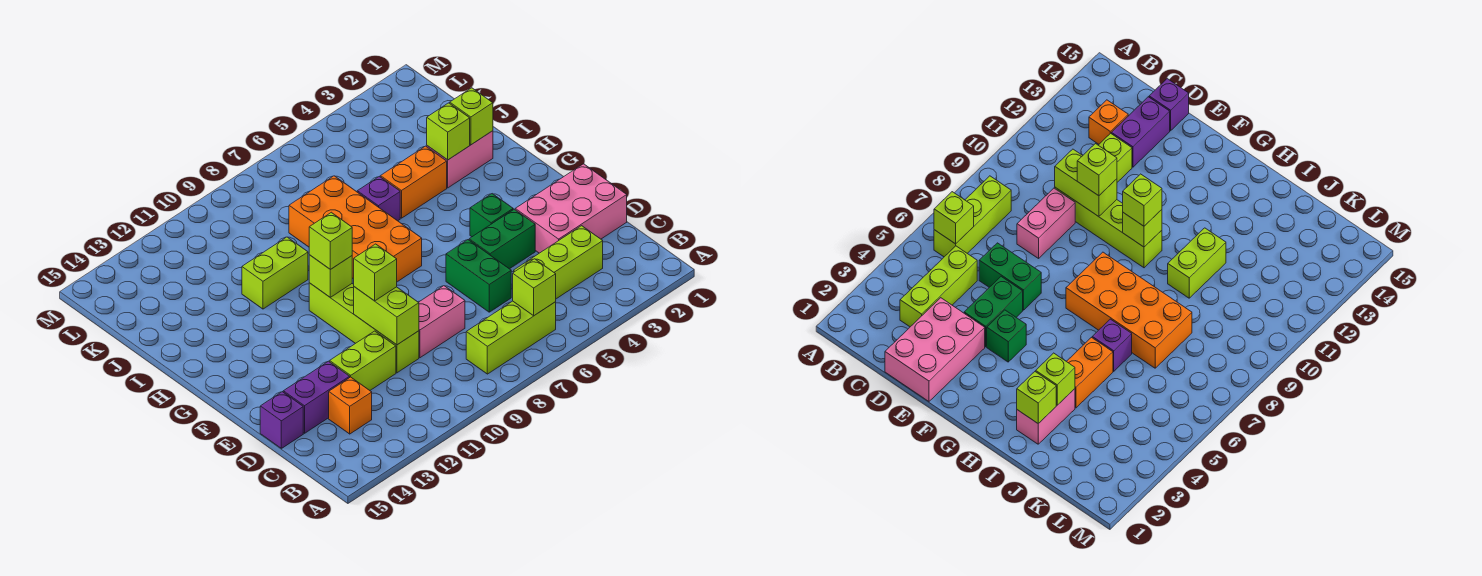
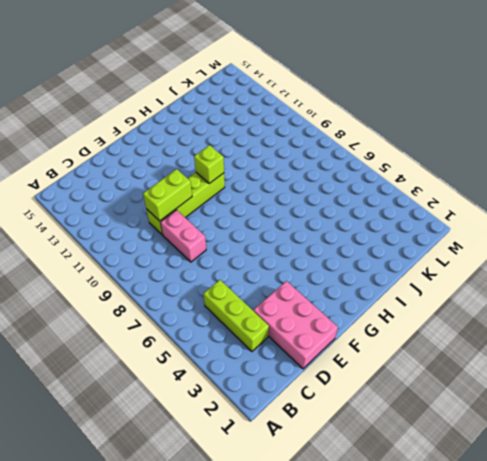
none -> lime 1x3 brick [466,301,556,374]
none -> orange 1x1 brick [329,377,372,434]
none -> green 1x2 brick [446,240,511,312]

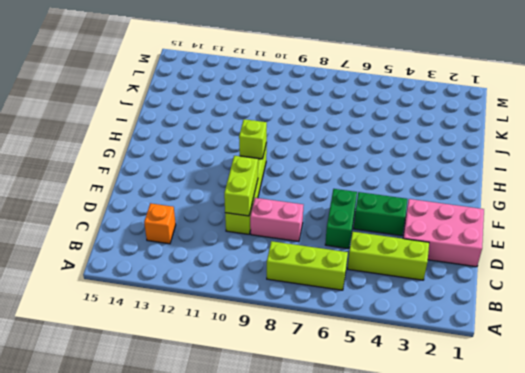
none -> lime 1x2 brick [330,331,396,390]
none -> purple 1x2 brick [283,361,350,433]
none -> purple 1x1 brick [260,392,303,448]

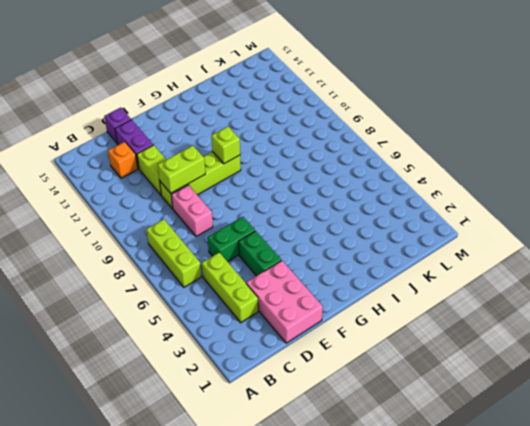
none -> green 1x1 brick [470,194,513,237]
none -> orange 2x4 brick [289,176,422,282]
none -> pink 1x2 brick [427,131,493,188]

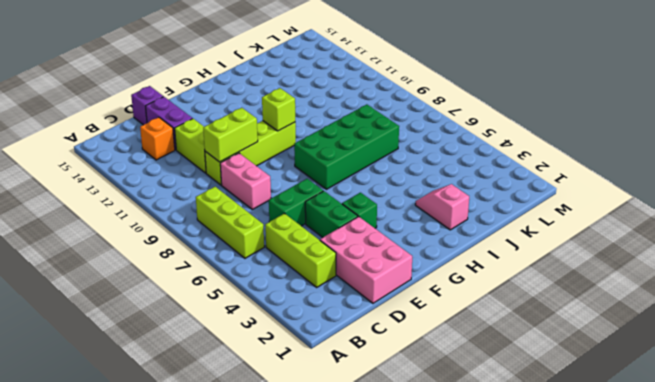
green 2x4 brick [294,104,399,189] -> orange 2x4 brick [289,176,422,282]
pink 1x2 slope [415,184,469,230] -> pink 1x2 brick [427,131,493,188]
none -> orange 1x2 brick [381,146,447,218]
none -> purple 1x1 brick [357,176,400,221]
none -> lime 1x2 brick [242,237,308,309]

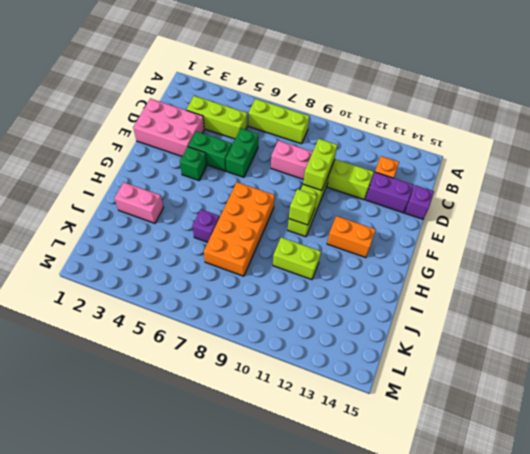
orange 1x2 brick [327,216,376,258] -> orange 1x2 brick moved to [381,146,447,218]
none -> lime 1x1 brick [513,259,556,316]
none -> lime 1x1 brick [450,88,493,145]
none -> lime 1x1 brick [427,103,470,160]

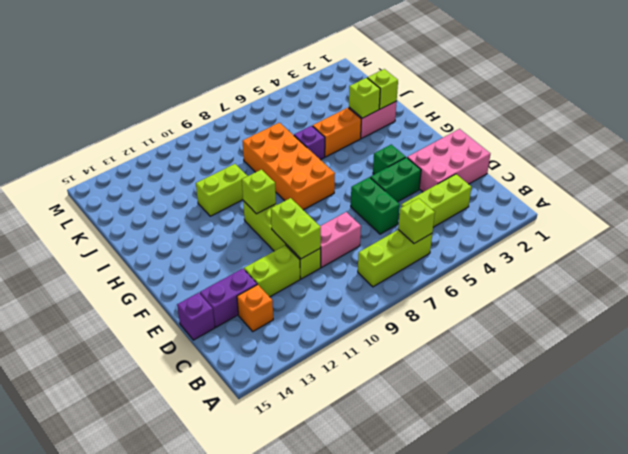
none -> lime 1x1 brick [354,244,397,301]
none -> lime 1x1 brick [309,212,352,270]

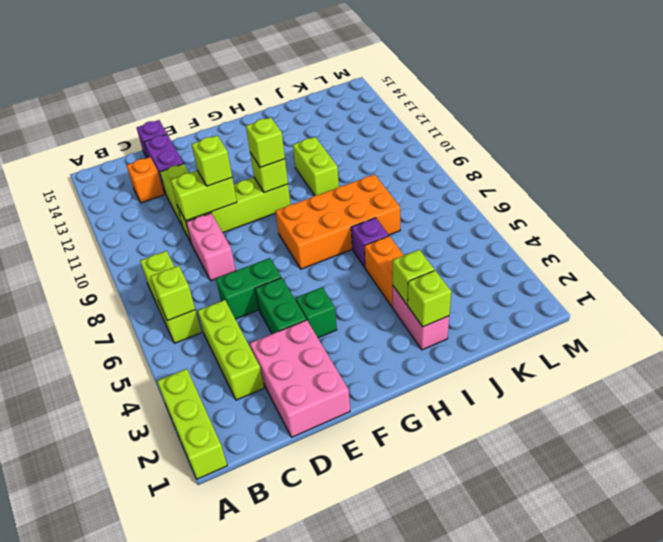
lime 1x3 brick [157,369,227,479] -> none

